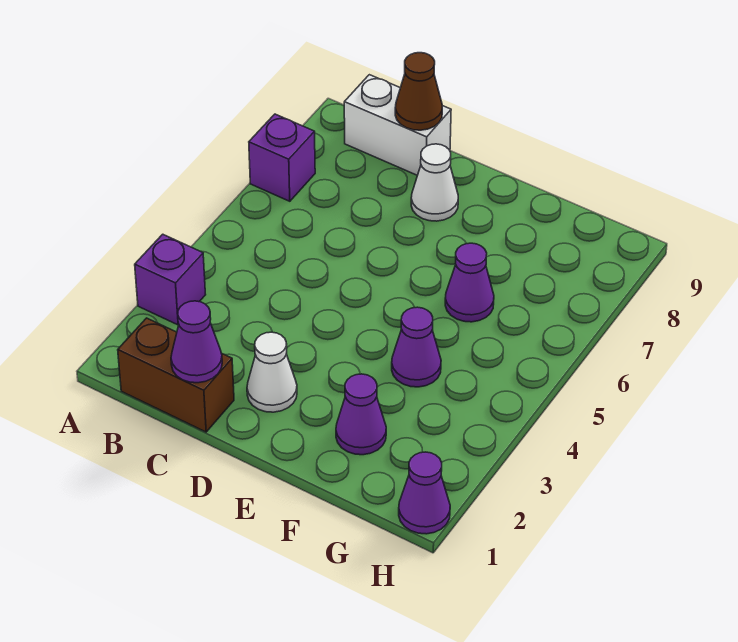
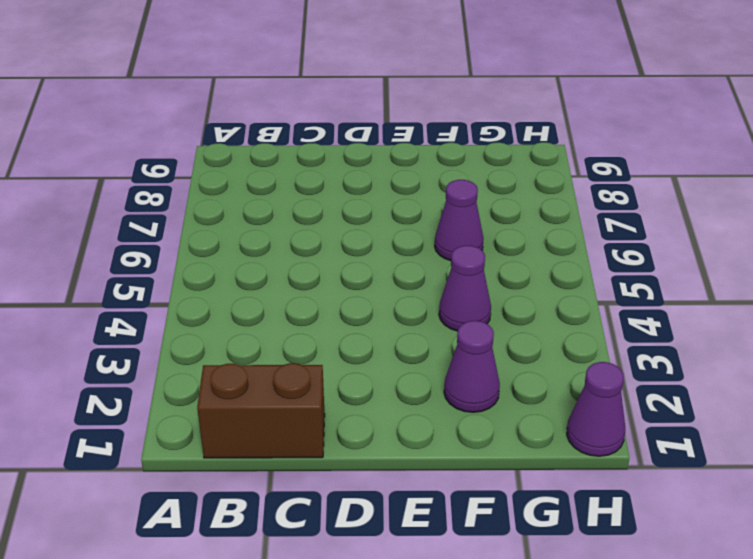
none -> purple 1x1 brick [135,234,206,325]
none -> purple 1x1 brick [249,114,315,201]
none -> white 1x2 brick [344,75,451,175]

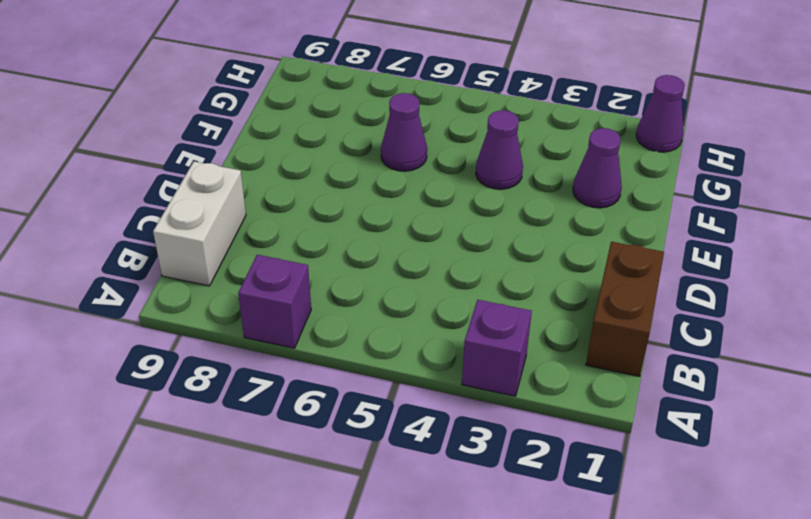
none -> white 1x1 cone [247,332,297,412]
none -> white 1x1 cone [411,144,458,221]
none -> purple 1x1 cone [171,301,222,383]

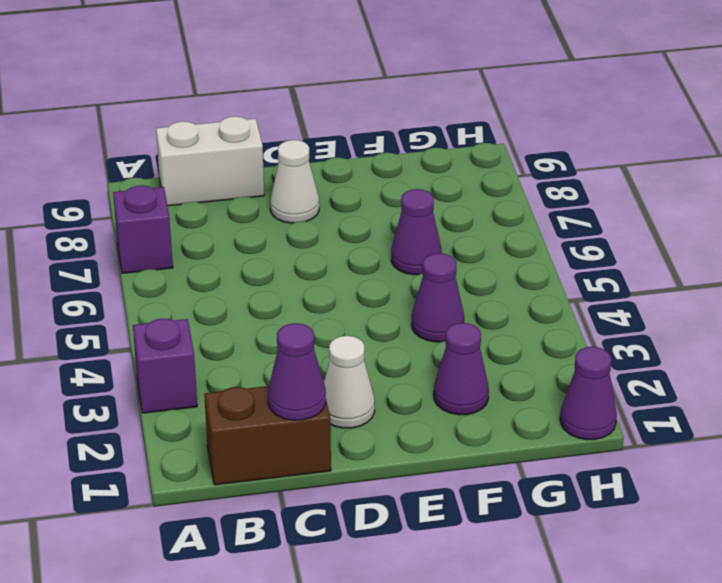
none -> brown 1x1 cone [395,53,442,130]

